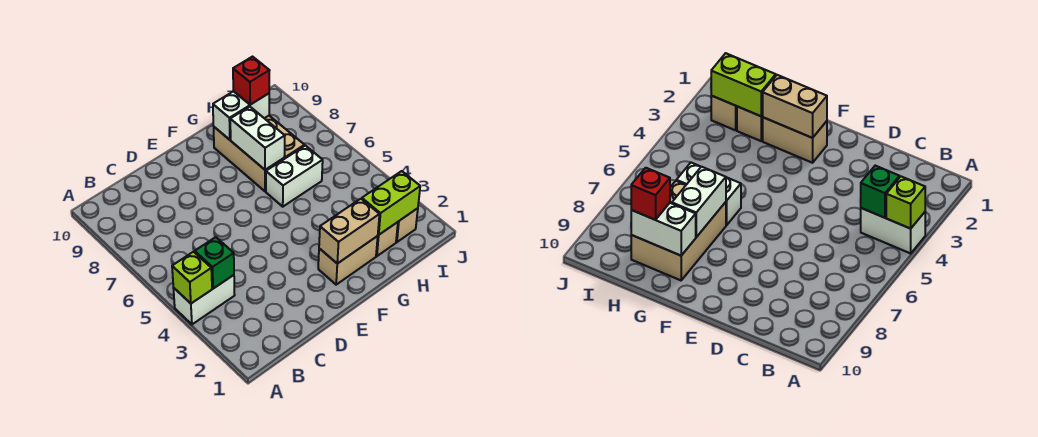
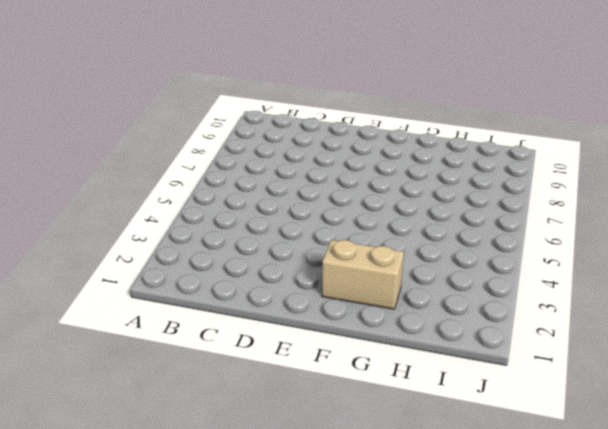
none -> white 1x2 brick [173,275,235,324]
none -> white 1x2 brick [266,146,323,207]
none -> tan 2x3 brick [214,116,305,191]

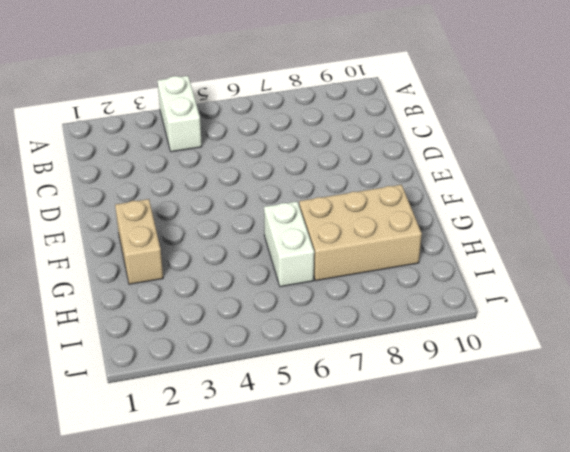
none -> tan 1x1 brick [376,222,398,256]
none -> tan 1x1 brick [396,208,418,242]
none -> lime 1x1 brick [172,252,212,303]

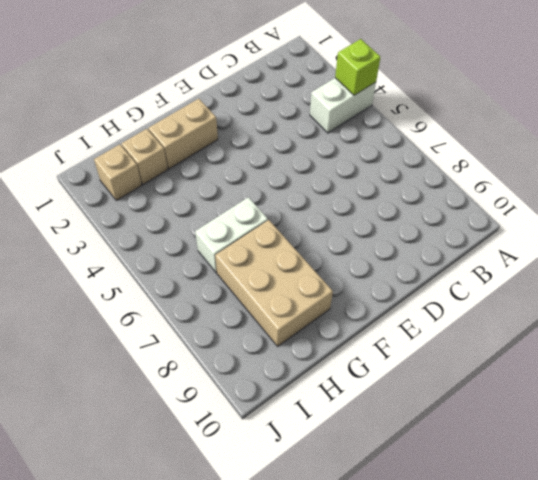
none -> green 1x1 brick [195,237,234,288]
none -> tan 1x2 brick [319,199,379,264]
none -> white 1x2 brick [230,107,285,170]

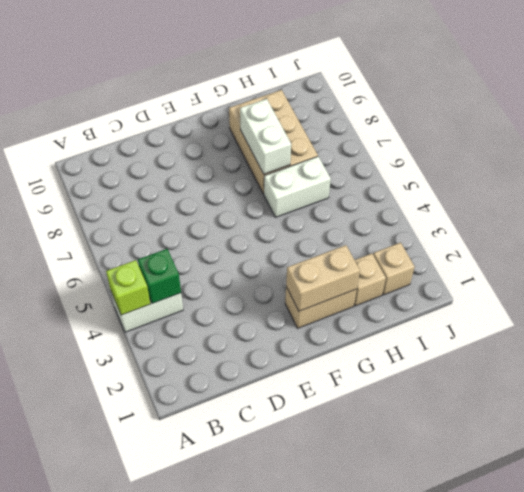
none -> white 1x2 brick [213,91,269,140]
none -> lime 1x2 brick [362,171,420,235]
none -> red 1x1 brick [233,57,270,105]

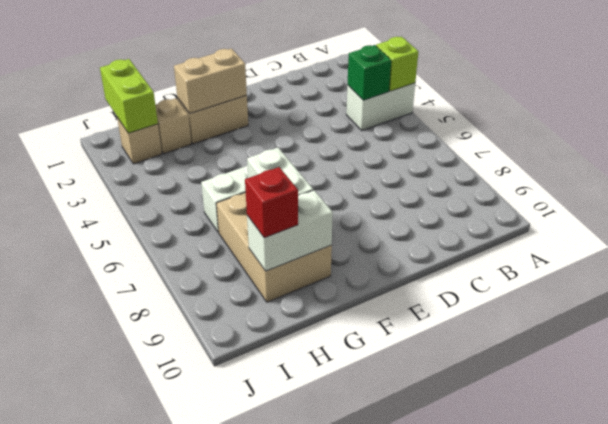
lime 1x2 brick [100,59,158,133] -> lime 1x2 brick turned to [362,171,420,235]

